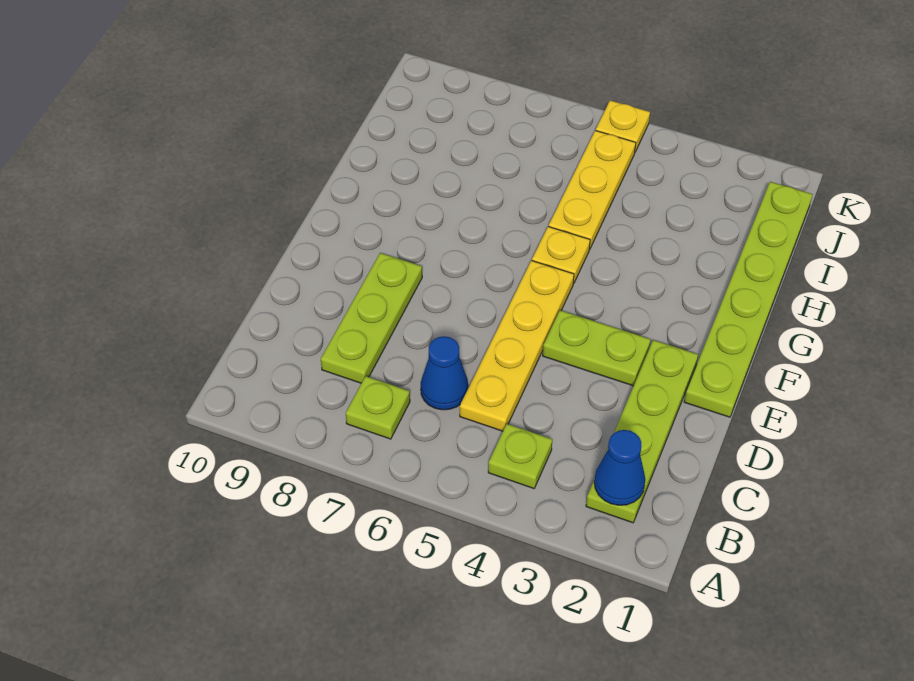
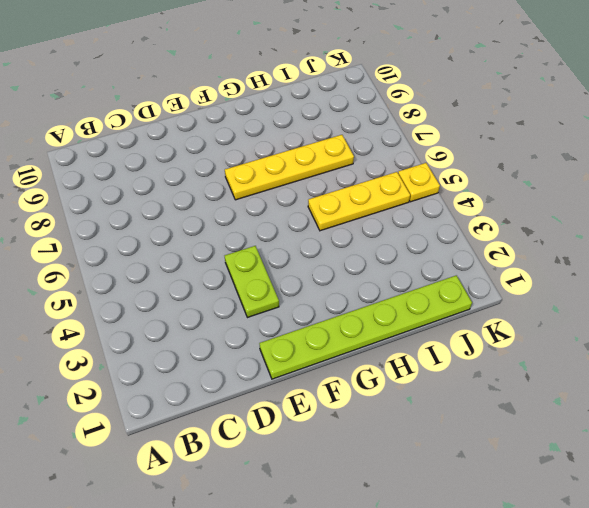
yellow 1x4 plate [225,135,354,200] -> yellow 1x4 plate moved to [460,261,574,431]
none -> lime 1x4 plate [586,340,698,523]
none -> lime 1x1 plate [488,424,552,489]
none -> lime 1x1 plate [346,376,410,439]

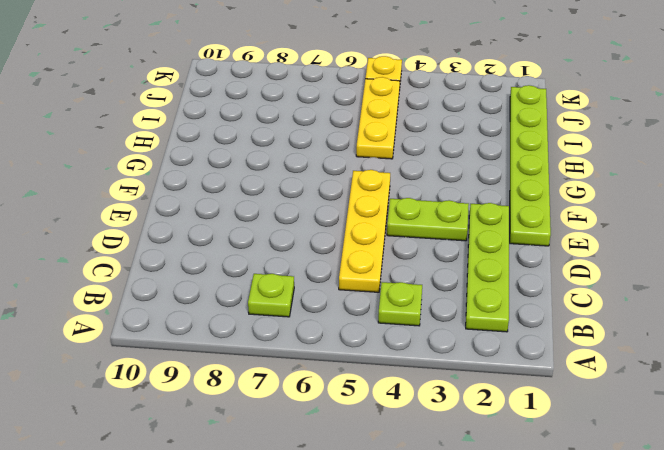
none -> blue 1x1 cone [421,336,468,410]
none -> lime 1x3 plate [321,253,422,383]
none -> yellow 1x1 plate [532,227,590,284]

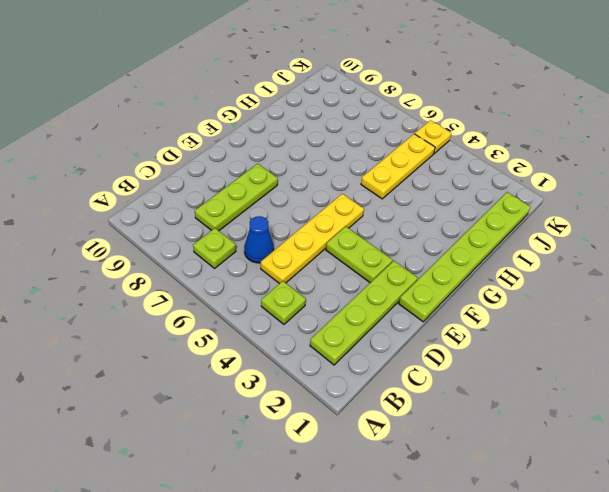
none -> yellow 1x1 plate [532,227,590,284]
none -> blue 1x1 cone [594,430,645,505]

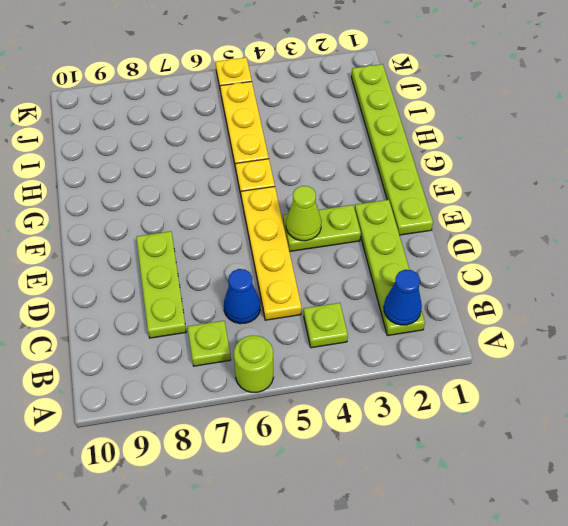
lime 1x1 round brick [234,336,273,392] -> none
lime 1x1 cone [286,186,321,241] -> none

